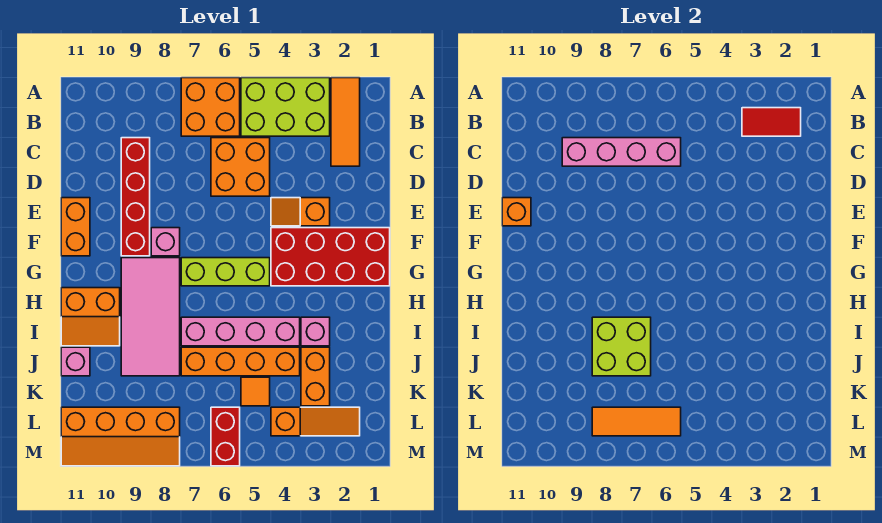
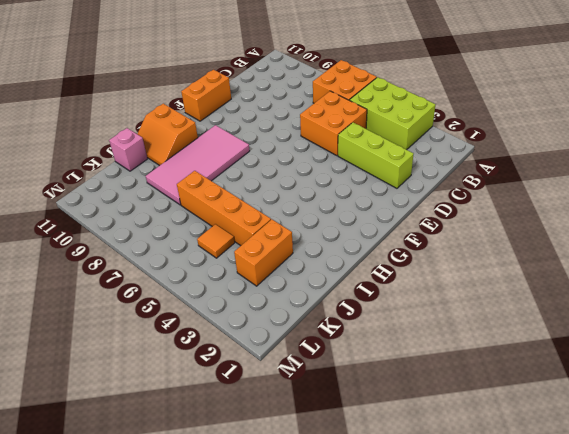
lime 1x3 brick [338,123,413,188] -> lime 1x3 brick moved to [181,258,270,286]
none -> orange 1x3 tile [331,78,360,166]
none -> red 1x4 brick [121,138,150,256]
none -> orange 1x2 slope [271,198,330,226]

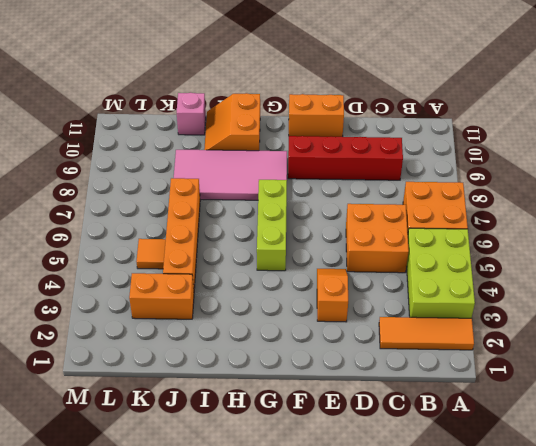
none -> red 2x4 brick [271,228,390,286]
none -> pink 1x1 brick [151,228,180,256]
none -> pink 1x1 brick [301,317,330,346]

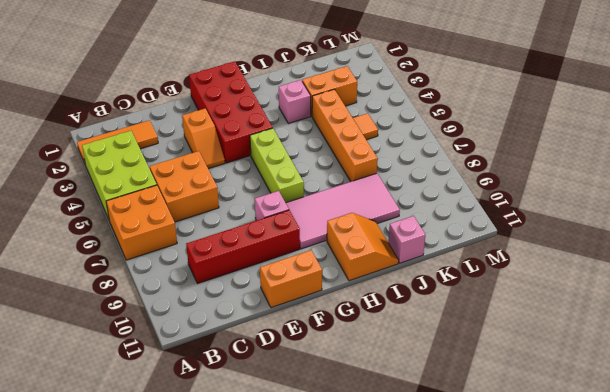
none -> pink 1x4 brick [181,317,300,346]
none -> orange 1x3 slope [271,407,360,436]
none -> red 1x2 brick [211,407,240,466]

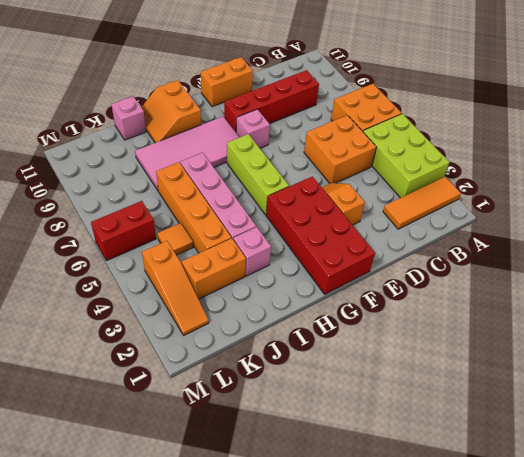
none -> orange 2x4 slope [61,407,180,466]
none -> red 1x2 tile [742,108,801,136]
none -> pink 1x4 brick [562,138,681,166]

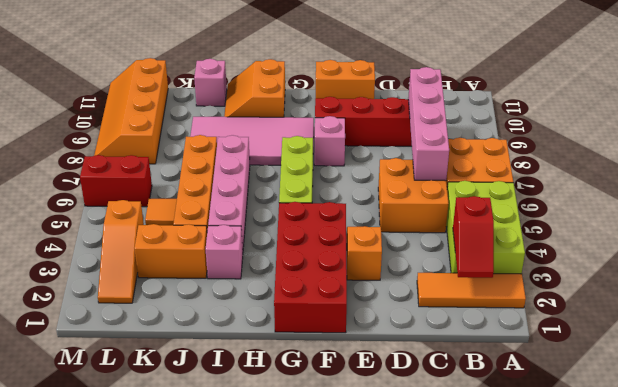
red 1x2 slope [453,196,494,278] -> red 1x2 tile [742,108,801,136]
none -> orange 1x1 brick [502,198,531,226]
none -> lime 2x2 brick [592,317,651,376]
none -> orange 1x3 tile [592,407,681,436]

